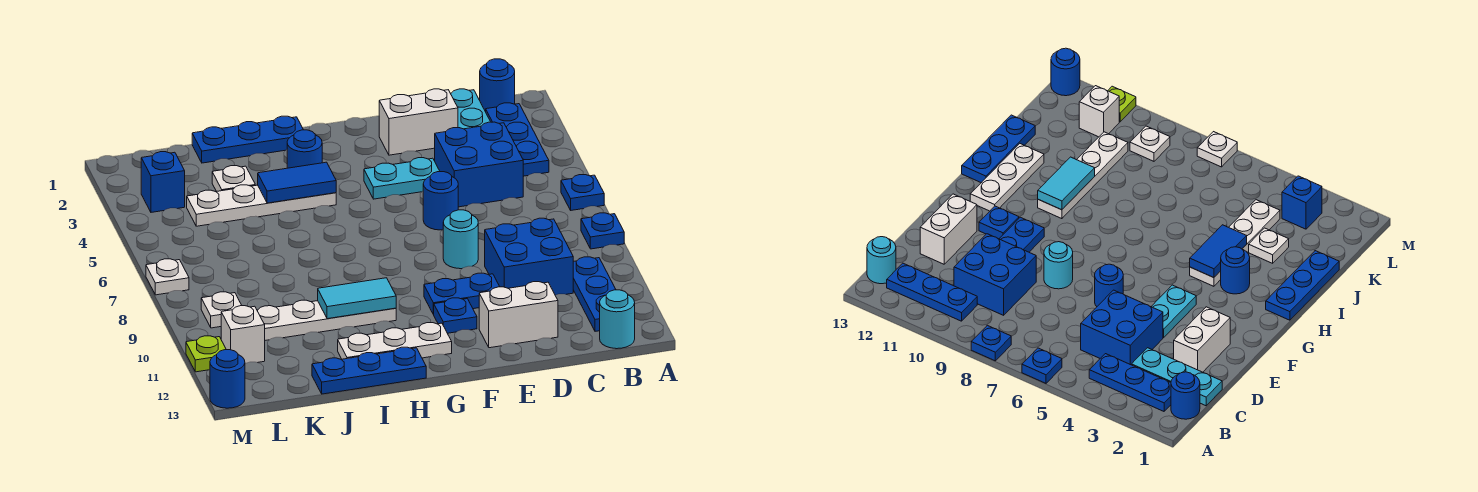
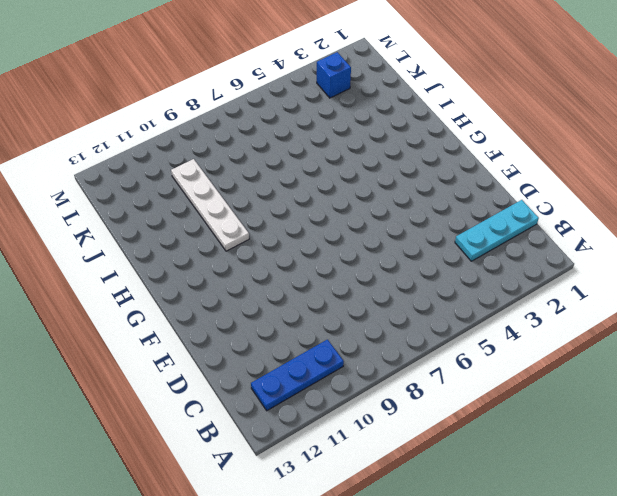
none -> blue 1x1 plate [561,175,604,210]
none -> blue 1x1 plate [581,213,624,249]
none -> blue 1x1 round brick [480,59,515,112]
none -> blue 1x3 plate [486,103,549,176]

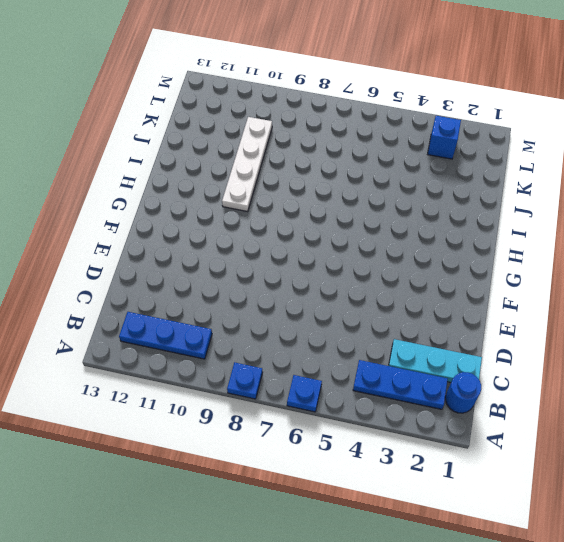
none -> cyan 1x1 round brick [600,290,635,349]
none -> blue 2x2 brick [435,122,523,207]
none -> blue 2x2 brick [485,218,573,295]
none -> white 1x2 brick [379,89,458,155]

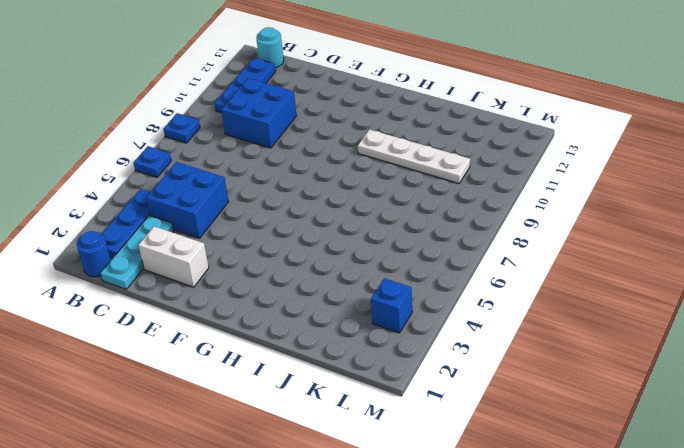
none -> white 1x2 brick [479,282,558,348]
none -> cyan 1x2 plate [364,158,440,199]
none -> blue 1x1 round brick [423,172,458,230]
none -> cyan 1x1 round brick [443,210,478,269]

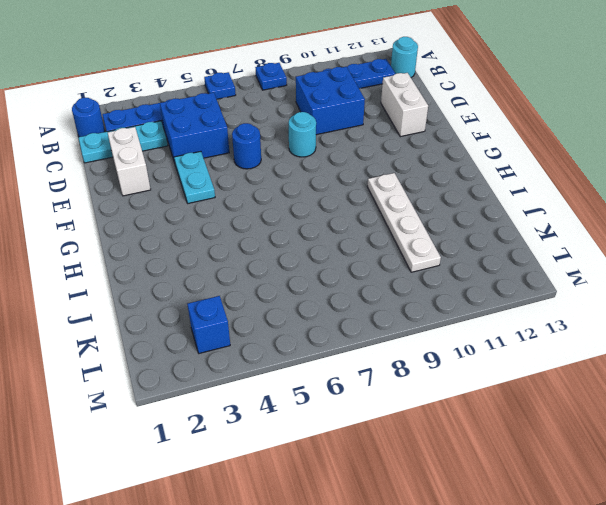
none -> blue 1x2 plate [424,273,500,314]
none -> blue 1x1 plate [433,298,477,333]
none -> white 1x3 plate [338,323,452,359]
none -> blue 1x3 plate [192,116,303,163]

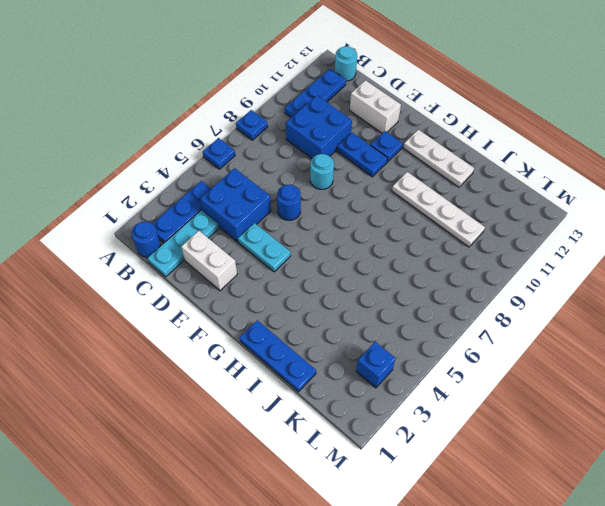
none -> blue 1x1 round brick [287,130,322,168]
none -> white 1x4 plate [187,185,336,226]
none -> blue 1x3 plate [312,347,426,394]
none -> white 1x1 plate [212,166,255,191]

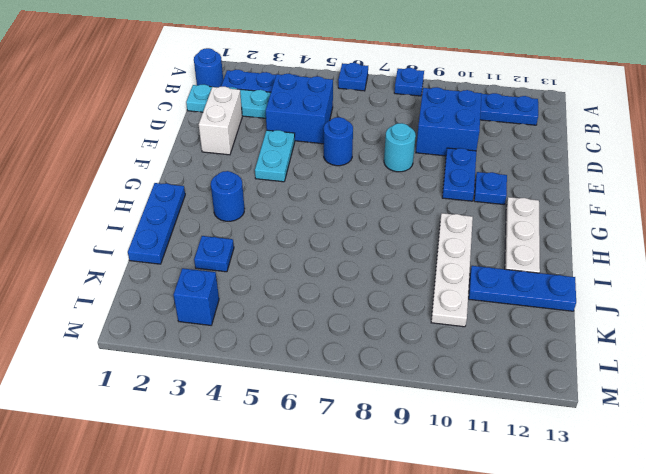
blue 1x1 plate [194,236,234,272] -> white 1x1 plate [212,166,255,191]
blue 1x3 plate [469,266,576,311] -> blue 1x3 plate turned to [312,347,426,394]
none -> cyan 1x1 round brick [600,290,635,349]
none -> white 1x2 brick [479,282,558,348]
none -> white 1x4 plate [187,185,336,226]
none -> white 1x1 plate [201,292,242,328]

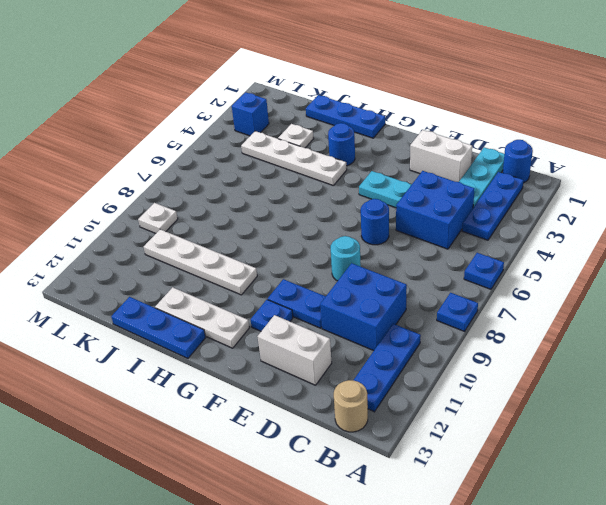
tan 1x1 round brick [334,380,368,432] -> cyan 1x1 round brick [600,290,635,349]
none -> white 1x1 brick [221,306,265,364]
none -> white 1x1 plate [146,259,189,295]
none -> lime 1x1 plate [186,336,226,372]
none -> blue 1x1 round brick [210,350,245,408]

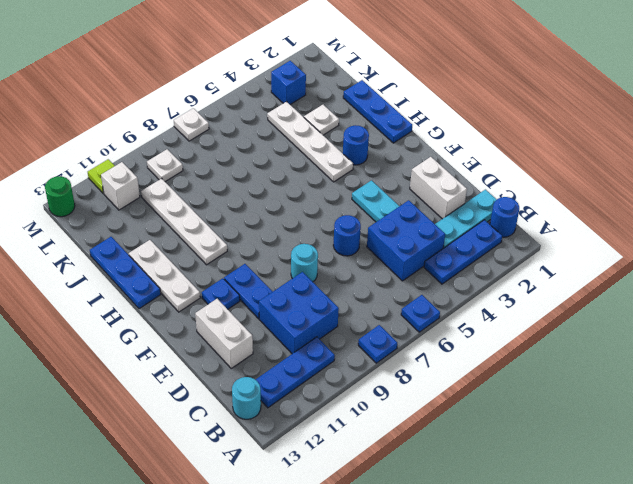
green 1x1 round brick [45,176,75,217] -> blue 1x1 round brick [210,350,245,408]
none -> blue 1x2 tile [258,162,336,203]
none -> cyan 1x2 tile [318,278,396,319]

